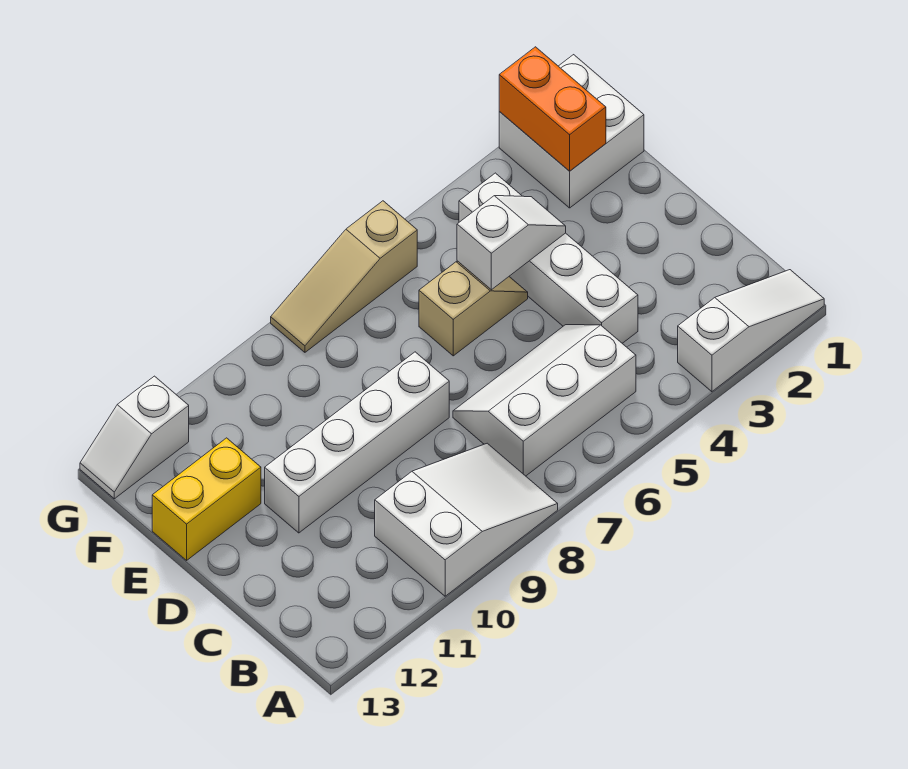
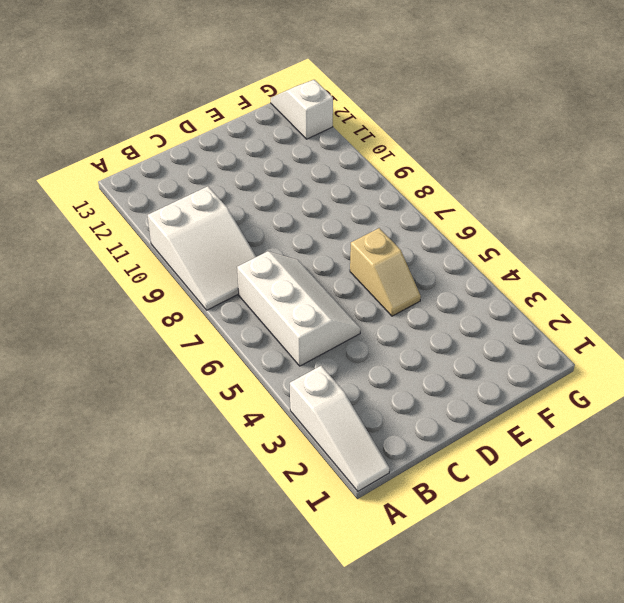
none -> white 1x4 brick [459,173,638,343]
none -> white 1x4 brick [265,352,449,533]
none -> yellow 1x2 brick [152,438,261,560]

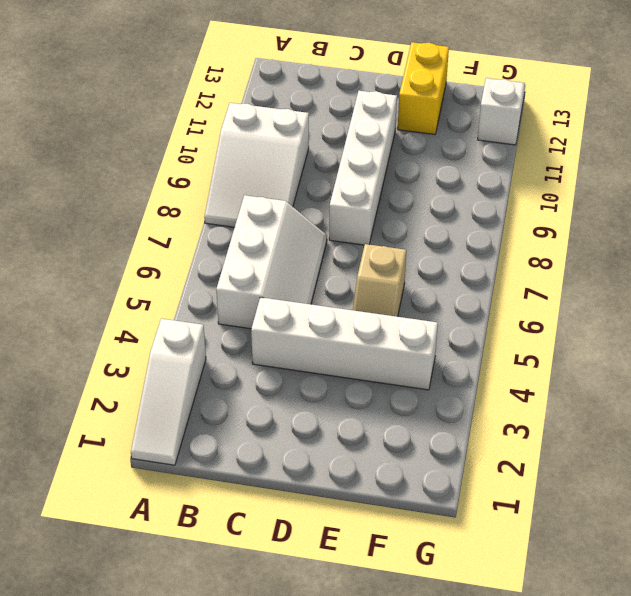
none -> white 2x2 brick [499,55,644,208]
none -> tan 1x3 slope [271,201,417,352]
none -> white 1x2 slope [457,196,566,290]

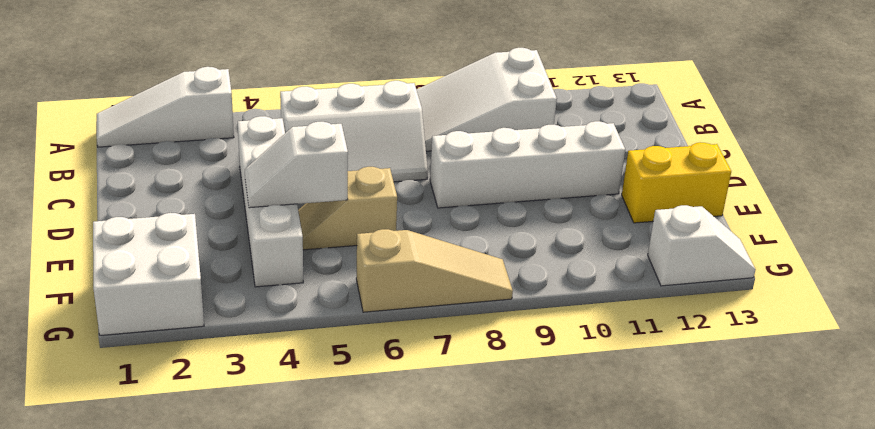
none -> orange 1x2 brick [499,47,606,171]

